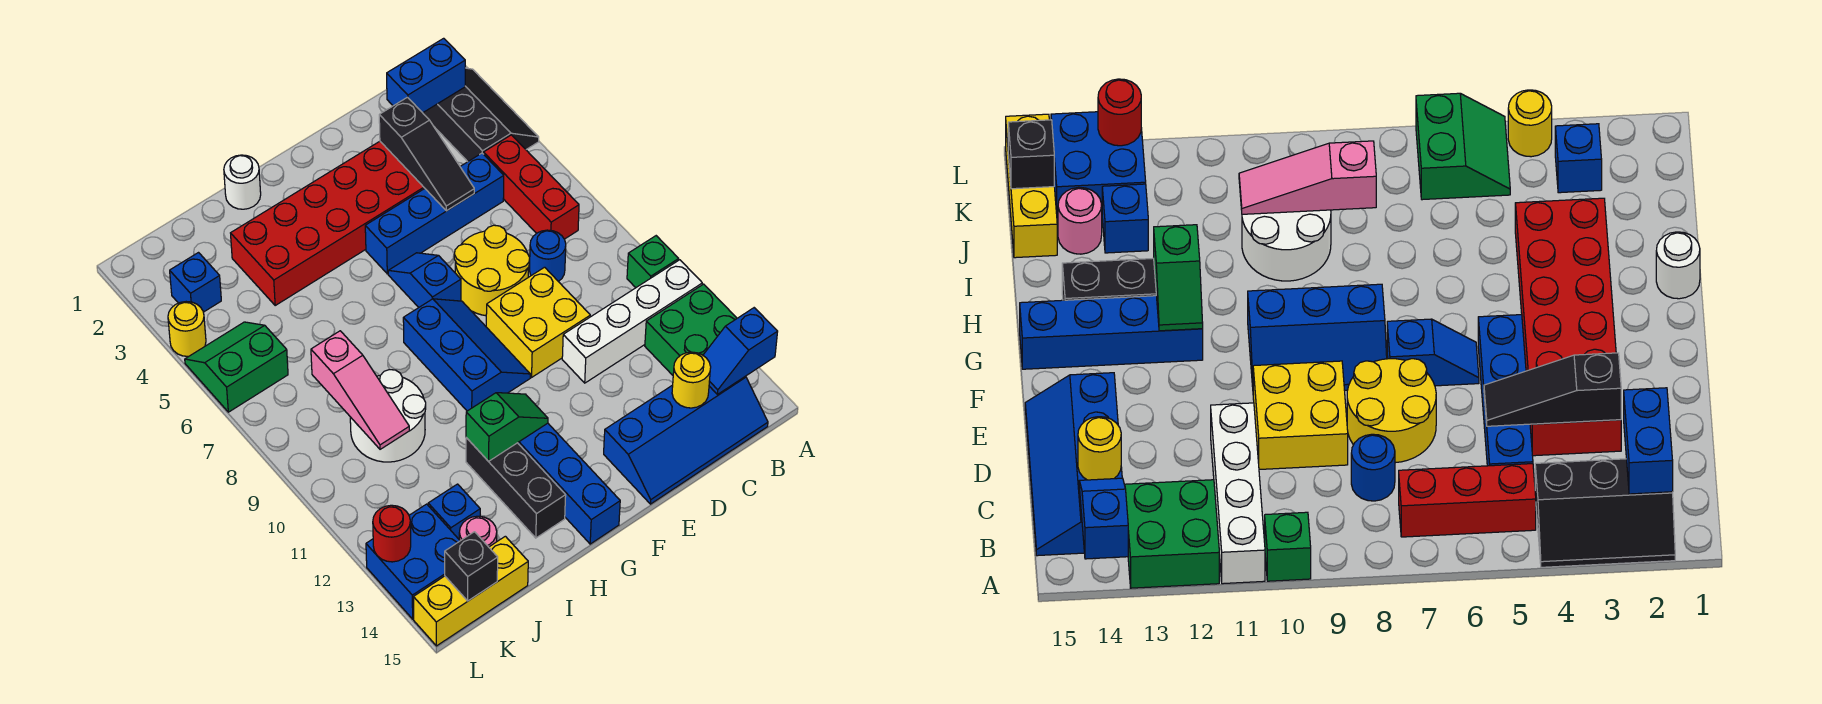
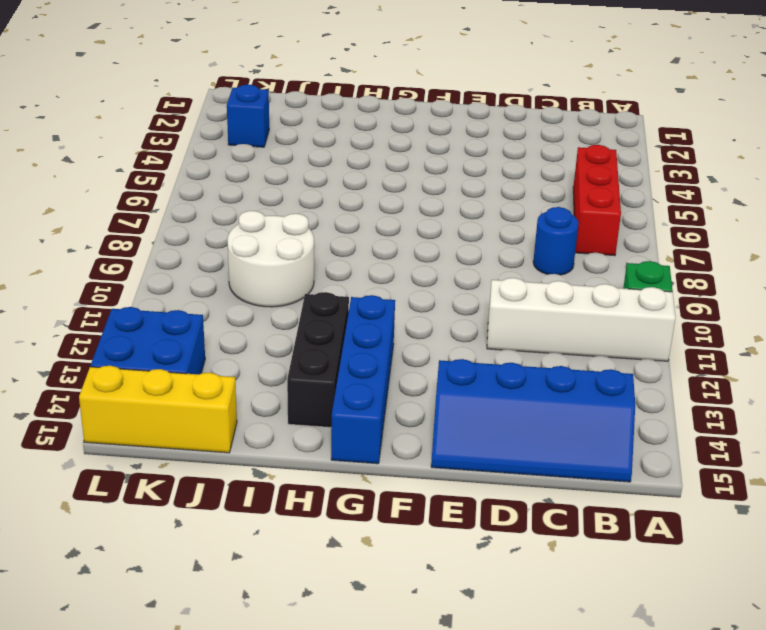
none -> black 2x3 slope [423,68,539,162]
none -> green 2x2 brick [645,284,737,375]
none -> blue 1x4 brick [365,153,504,274]
none -> red 2x6 brick [231,141,425,305]

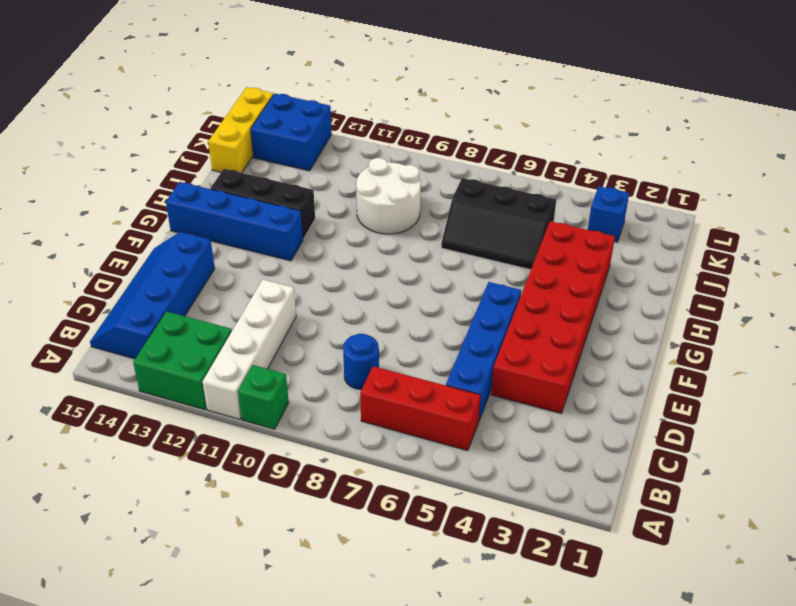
black 2x3 slope [441,178,556,270] -> black 2x3 slope moved to [423,68,539,162]
none -> yellow 2x2 round brick [454,225,530,316]
none -> yellow 2x2 brick [486,267,590,377]
none -> blue 1x2 slope [388,253,461,307]
none -> blue 2x3 slope [403,299,530,411]

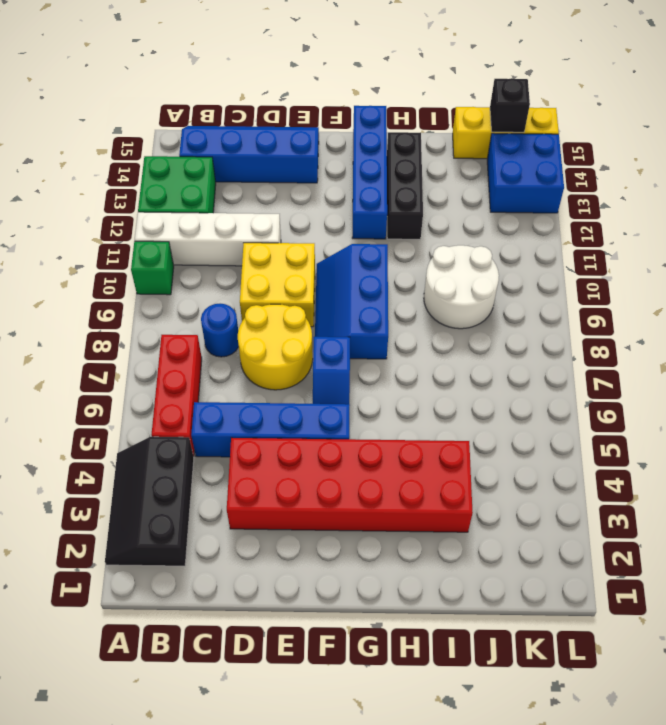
none -> white 1x1 round brick [224,155,261,209]
none -> blue 1x1 brick [428,484,480,539]
none -> pink 1x1 round brick [459,516,497,547]
none -> blue 1x1 brick [170,253,221,312]

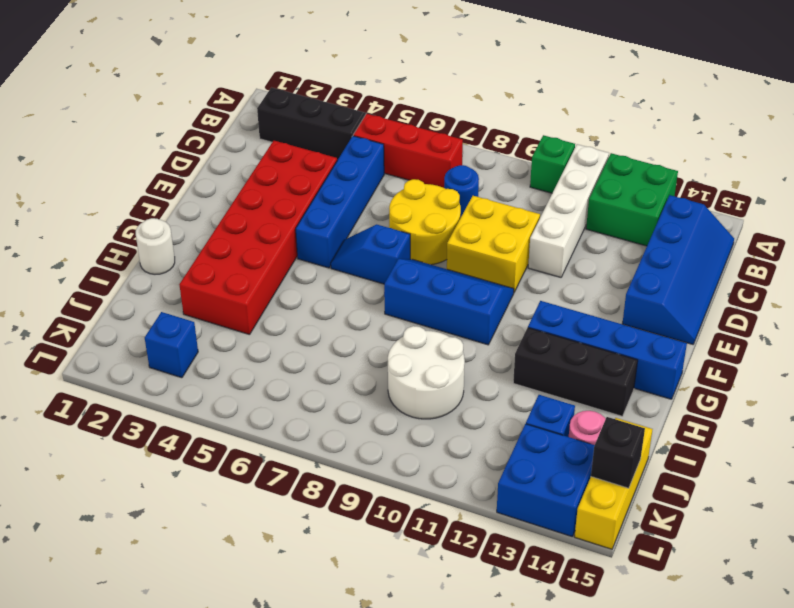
none -> green 2x2 slope [185,322,288,412]
none -> yellow 1x1 round brick [168,302,206,356]
none -> blue 1x2 slope [703,308,778,394]
none -> blue 1x2 brick [387,38,465,113]

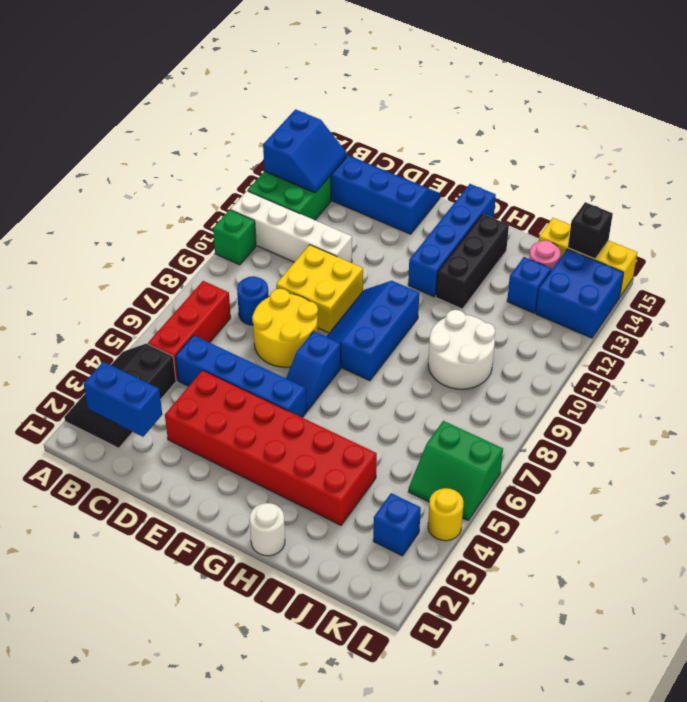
blue 2x2 slope [263,109,347,193] -> blue 1x2 slope [703,308,778,394]
none -> yellow 1x1 round brick [672,352,711,408]
none -> black 1x3 slope [379,97,474,211]
none -> green 1x2 slope [466,393,548,461]
none -> pink 1x3 slope [311,331,409,449]

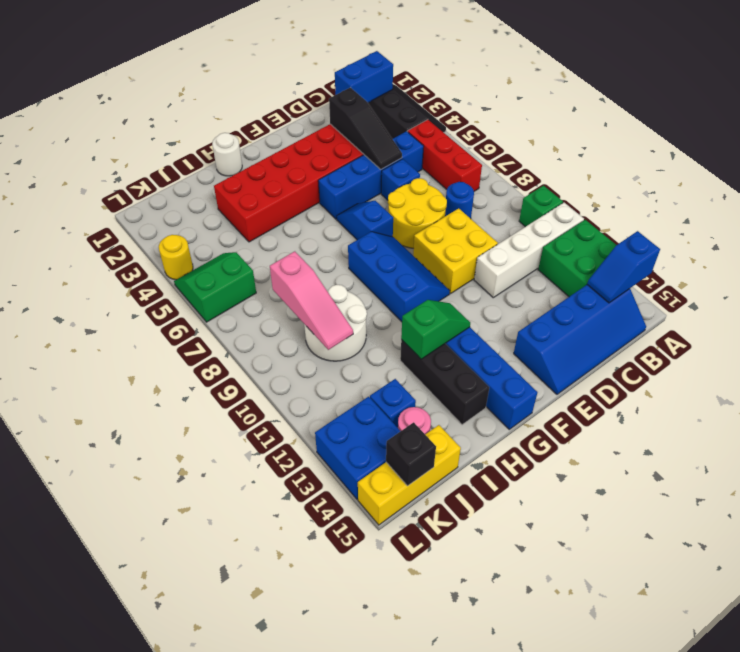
blue 1x1 brick [381,159,420,200] -> blue 1x1 brick moved to [170,253,221,312]
none -> yellow 1x1 round brick [672,352,711,408]
none -> red 1x1 round brick [373,505,411,562]

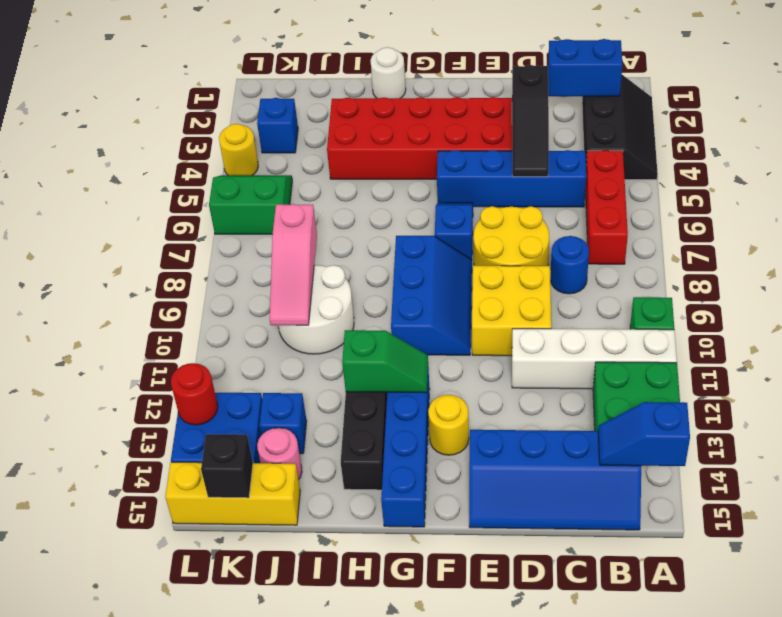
yellow 1x1 round brick [428,395,469,455] -> yellow 1x1 round brick moved to [672,352,711,408]

